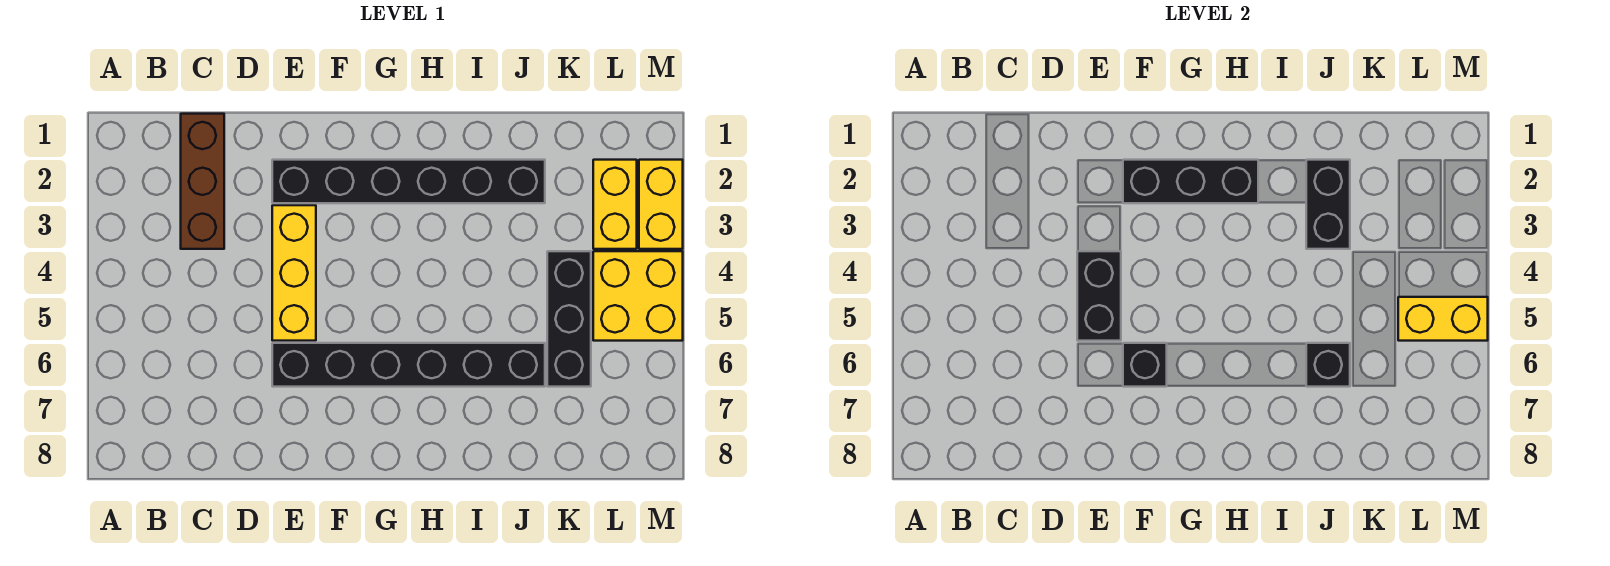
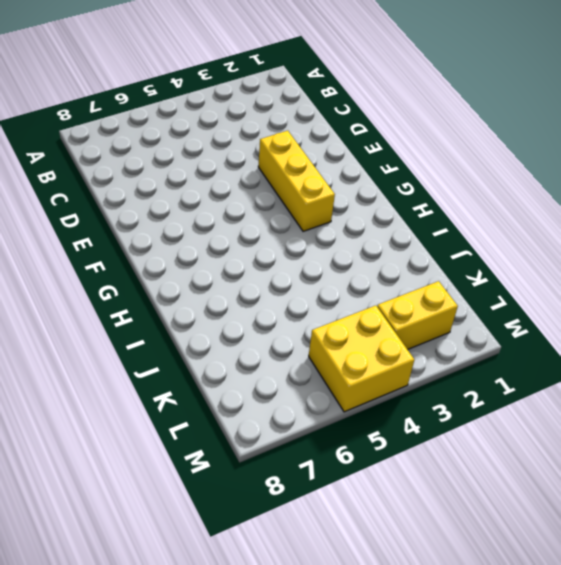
yellow 1x3 brick [258,131,335,231] -> yellow 1x3 brick turned to [272,205,316,341]
none -> brown 1x3 brick [181,114,224,249]
none -> black 1x6 brick [272,160,545,203]
none -> black 1x6 brick [272,343,545,387]

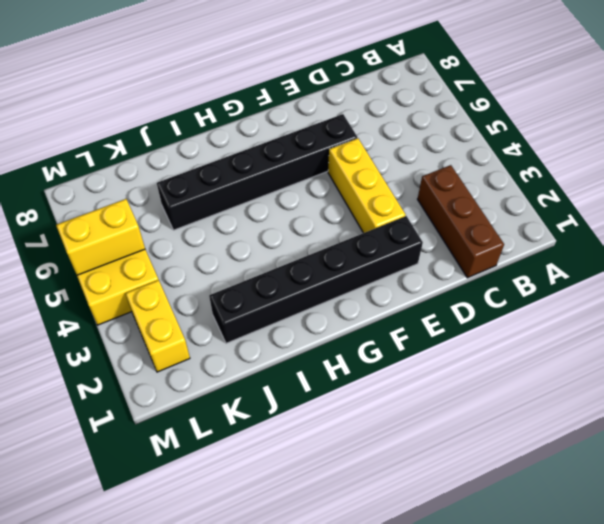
none -> black 1x3 brick [547,251,591,387]
none -> yellow 1x2 brick [639,160,683,249]
none -> black 1x2 brick [1077,251,1121,341]

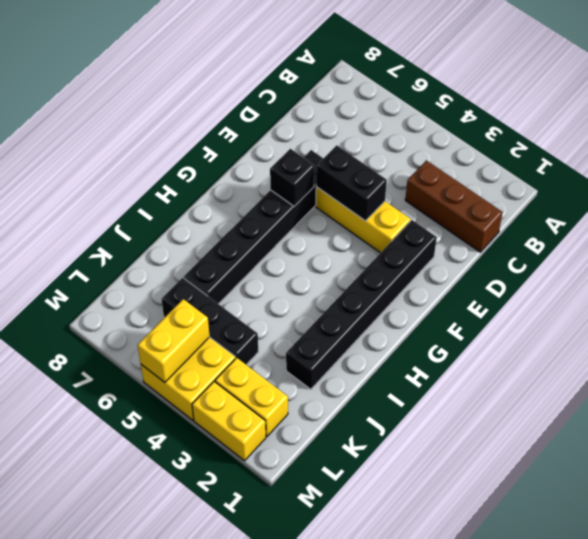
none -> black 1x3 brick [1123,160,1258,203]
none -> black 1x2 brick [1306,160,1350,249]
none -> black 1x1 brick [1306,343,1350,387]

